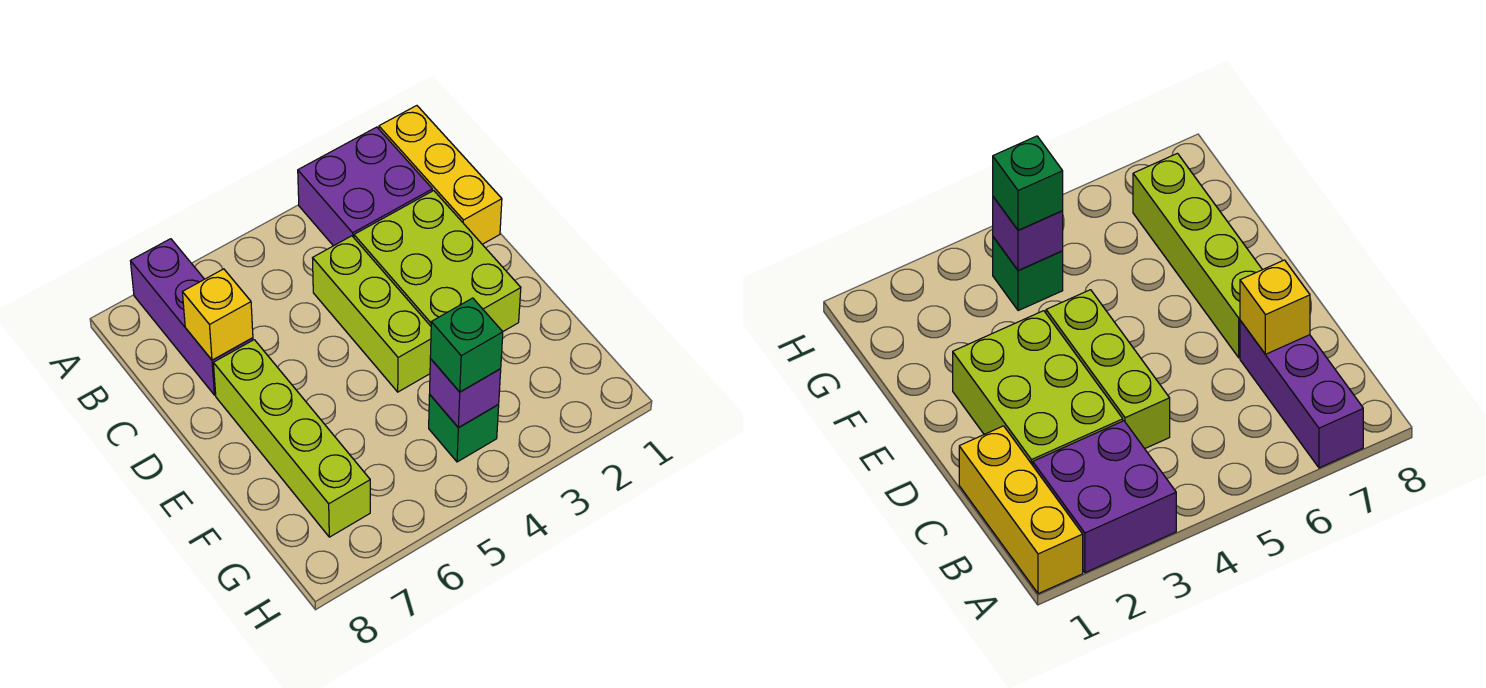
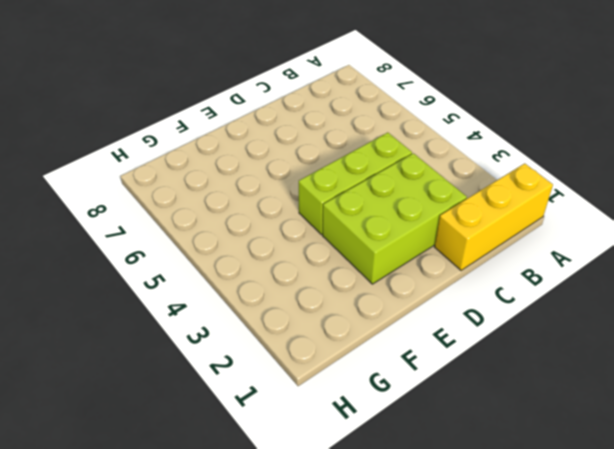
none -> purple 2x2 brick [298,127,432,246]
none -> purple 1x3 brick [131,239,253,395]

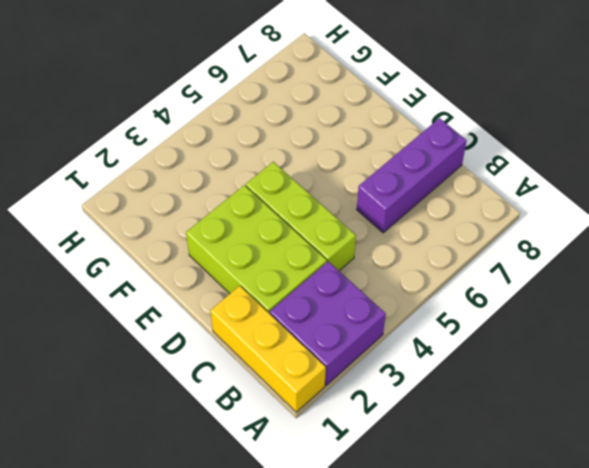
purple 1x3 brick [357,118,467,233] -> purple 1x3 brick turned to [131,239,253,395]
none -> lime 1x4 brick [213,340,370,537]
none -> green 1x1 brick [429,395,499,462]

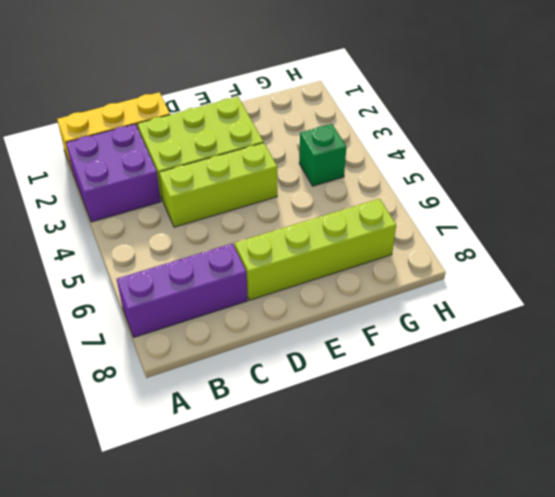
none -> yellow 1x1 brick [182,269,253,360]
none -> purple 1x1 brick [430,359,501,427]

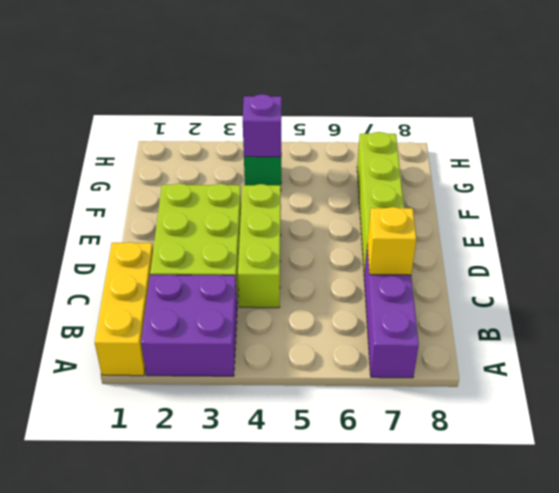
none -> green 1x1 brick [430,298,503,392]

